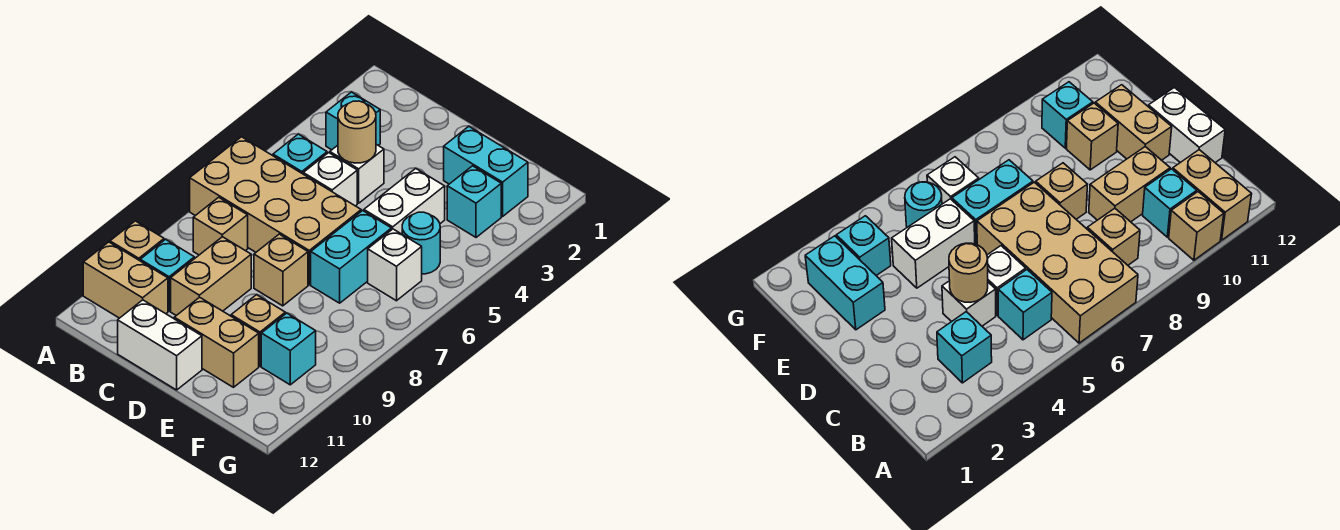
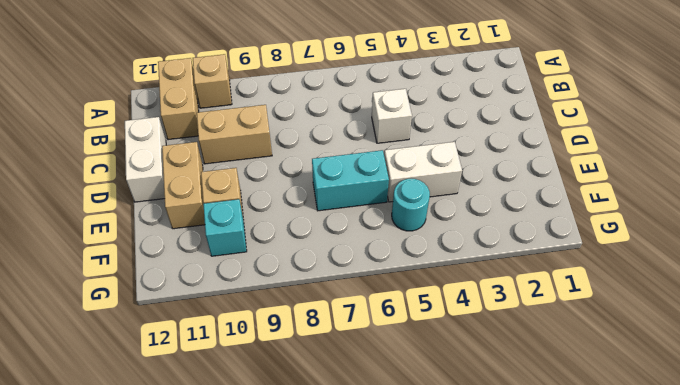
none -> tan 2x4 brick [190,137,361,285]
none -> cyan 1x1 brick [326,92,380,150]
none -> cyan 1x1 brick [273,134,327,174]

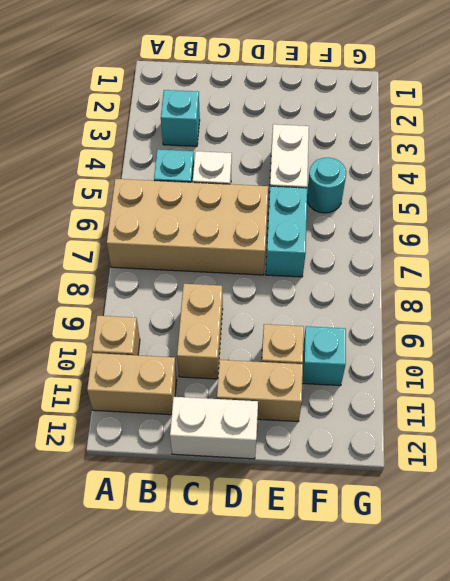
none -> tan 1x1 brick [193,197,248,255]
none -> cyan 1x1 brick [140,239,194,311]
none -> white 1x1 brick [330,144,384,203]

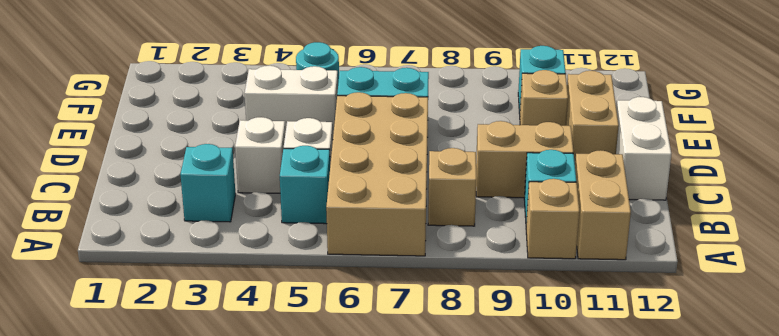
none -> tan 1x1 brick [254,234,308,306]
none -> cyan 1x2 brick [444,126,528,216]
none -> cyan 1x1 brick [447,166,501,237]

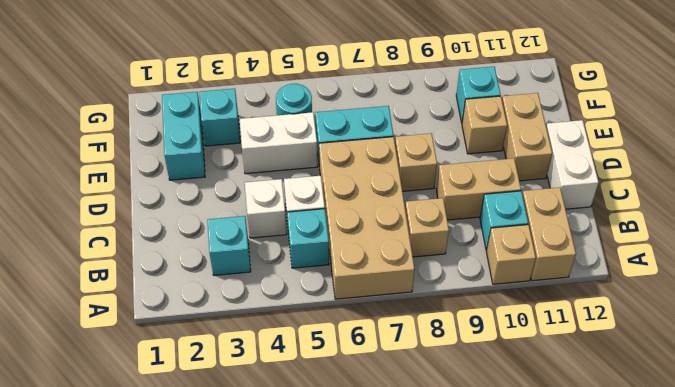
none -> white 1x1 brick [368,229,422,301]
none -> tan 1x1 round brick [338,101,376,163]

